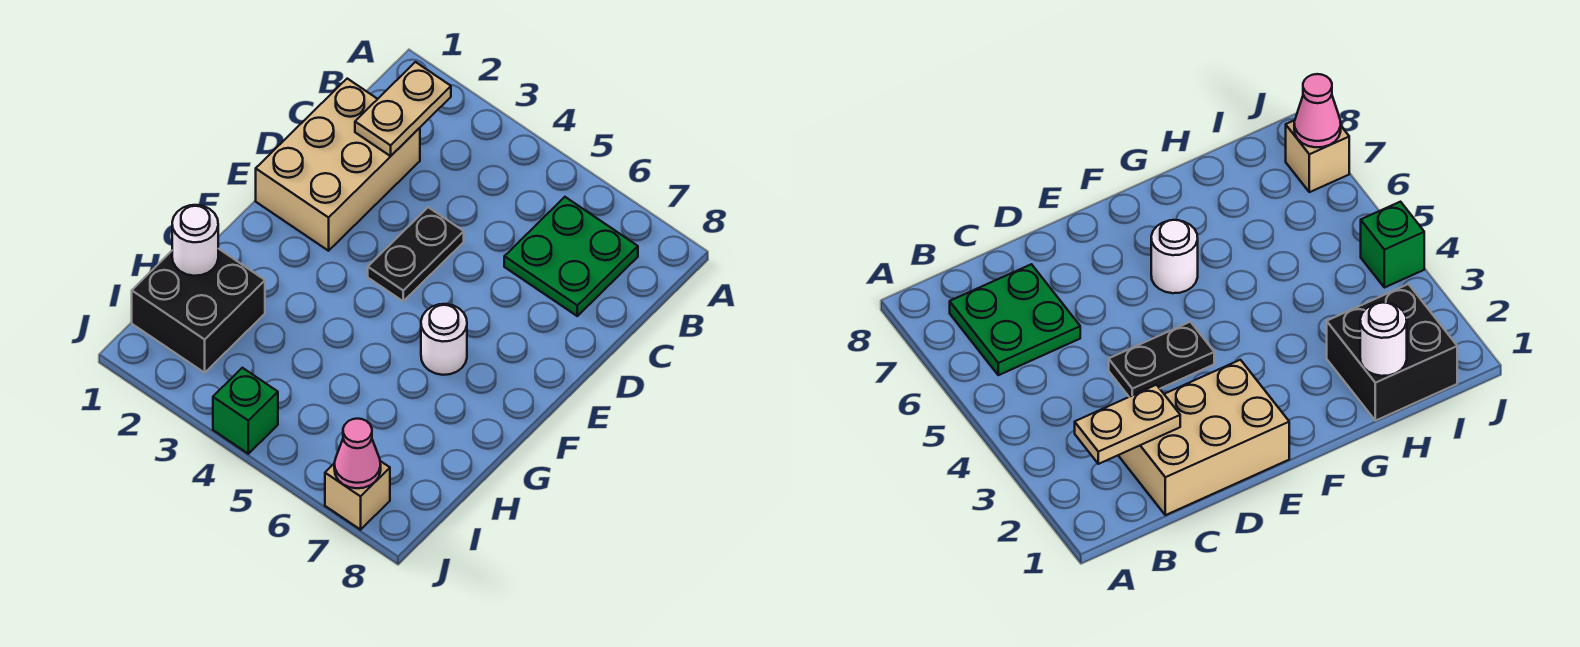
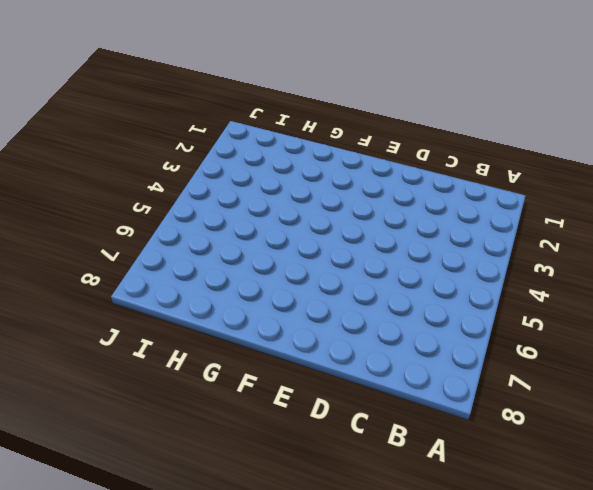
none -> green 2x2 plate [504,197,638,316]
none -> tan 2x3 brick [256,79,420,251]

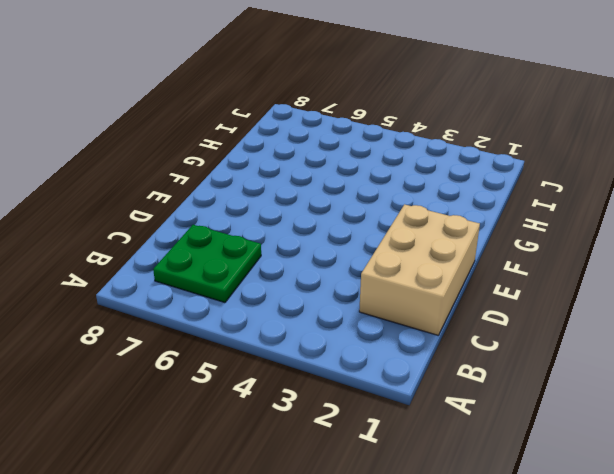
none -> black 1x2 plate [368,207,464,301]
none -> white 1x1 round brick [421,304,467,375]

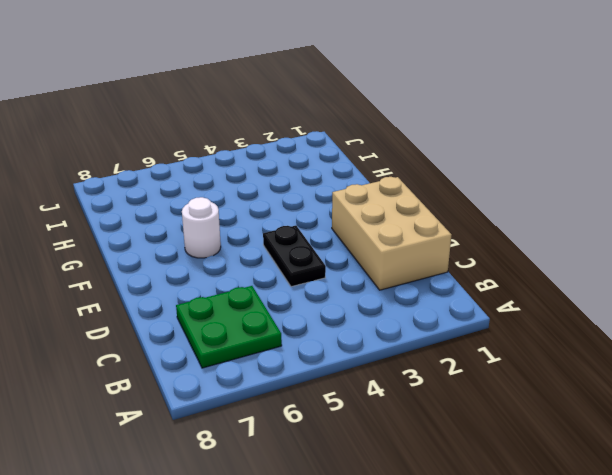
none -> black 2x2 brick [132,249,265,373]
none -> green 1x1 brick [213,368,278,454]

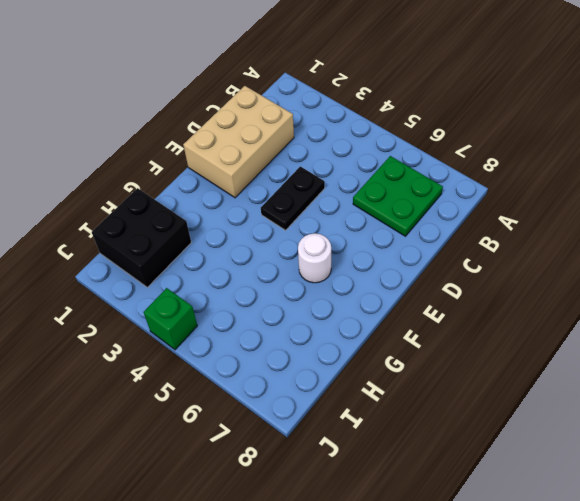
none -> tan 1x1 brick [325,461,390,530]
none -> tan 1x2 plate [355,62,451,156]

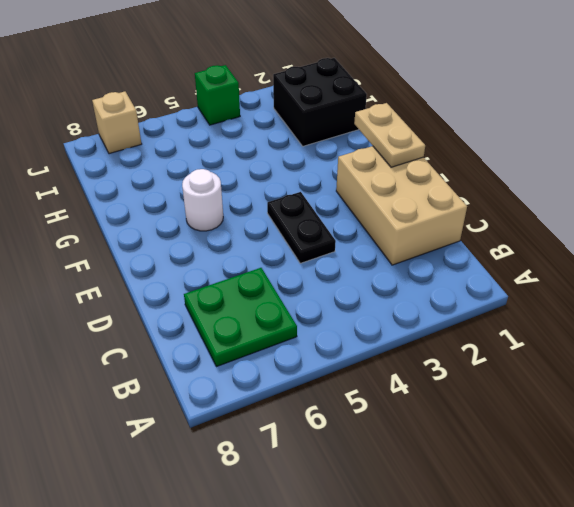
tan 1x2 plate [354,103,425,167] -> tan 1x2 plate moved to [355,62,451,156]
none -> white 1x1 round brick [172,205,218,276]
none -> pink 1x1 cone [334,419,381,488]

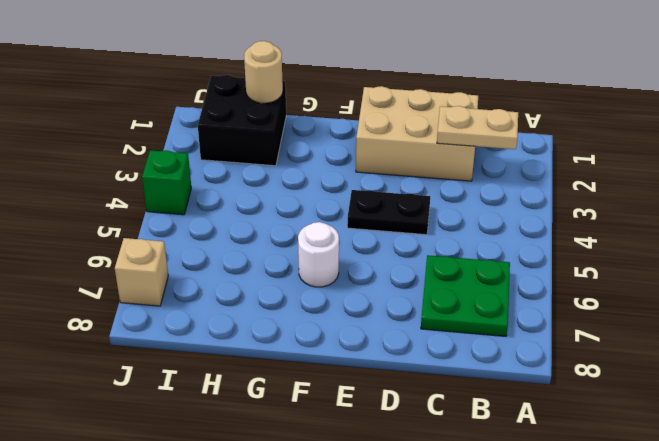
tan 1x1 round brick [244,41,283,103] -> white 1x1 round brick [172,205,218,276]
none -> pink 1x1 cone [334,419,381,488]

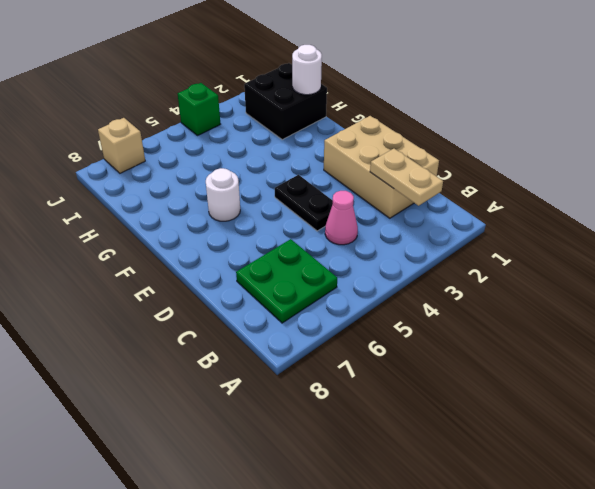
pink 1x1 cone [325,191,358,245] -> pink 1x1 cone moved to [334,419,381,488]

